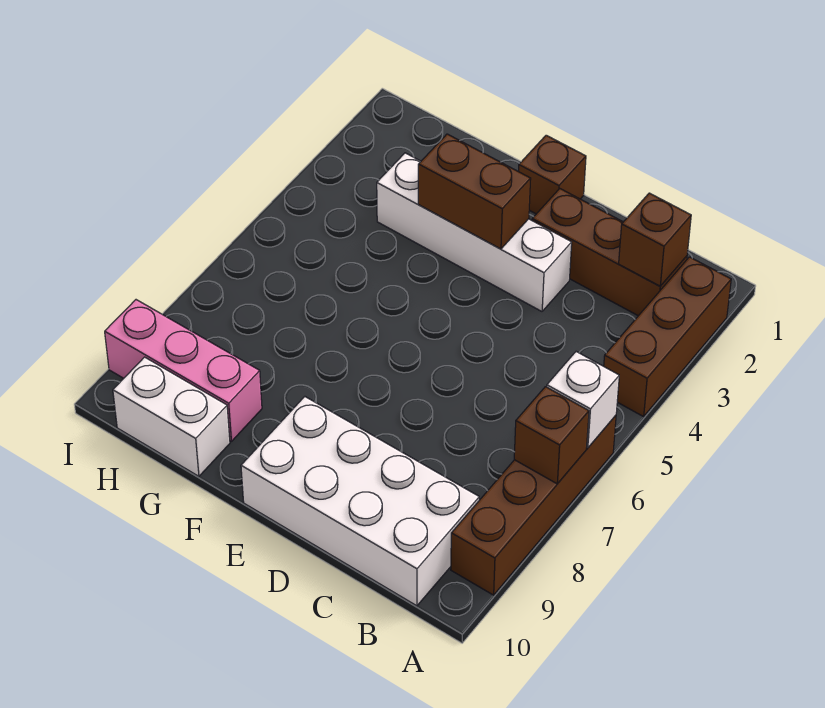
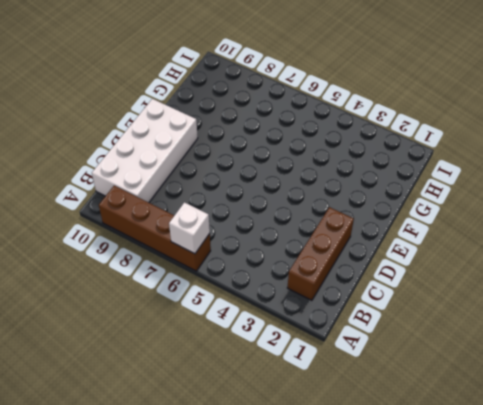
none -> brown 1x3 brick [604,257,731,417]
none -> white 1x4 brick [377,153,572,311]
none -> brown 1x1 brick [519,135,586,214]

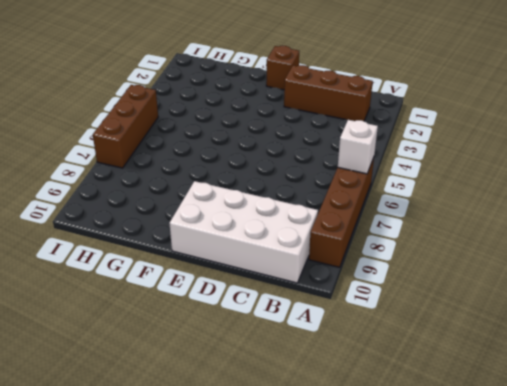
brown 1x3 brick [93,85,158,168] -> brown 1x3 brick moved to [604,257,731,417]
none -> white 1x4 brick [377,153,572,311]
none -> pink 1x3 brick [105,300,262,441]
none -> white 1x2 brick [113,357,230,476]

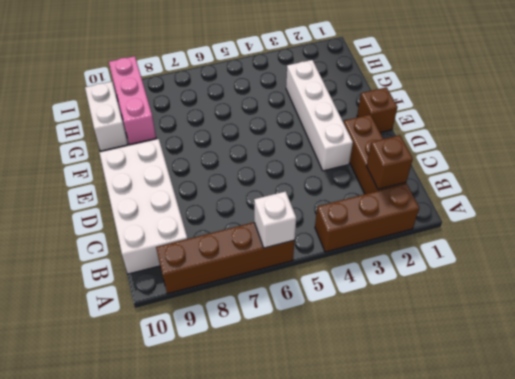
none -> brown 1x1 brick [514,387,589,484]
none -> brown 1x2 brick [418,134,531,249]

